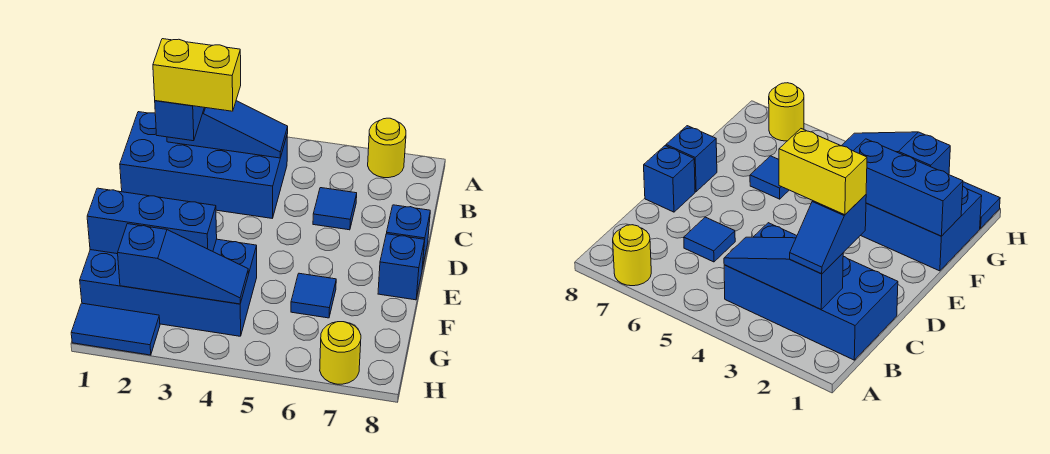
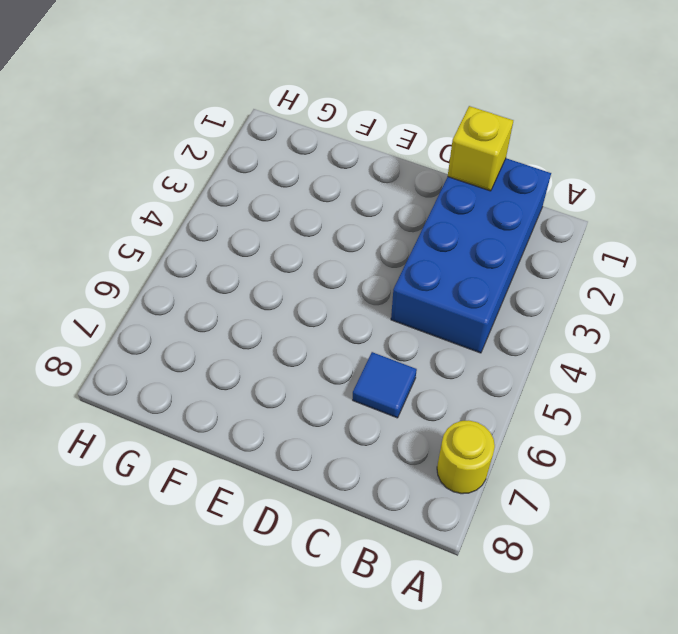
yellow 1x1 brick [448,106,513,191] -> none
none -> blue 1x1 brick [386,205,430,269]
none -> blue 1x1 brick [378,234,425,300]
none -> blue 2x4 brick [80,239,257,336]

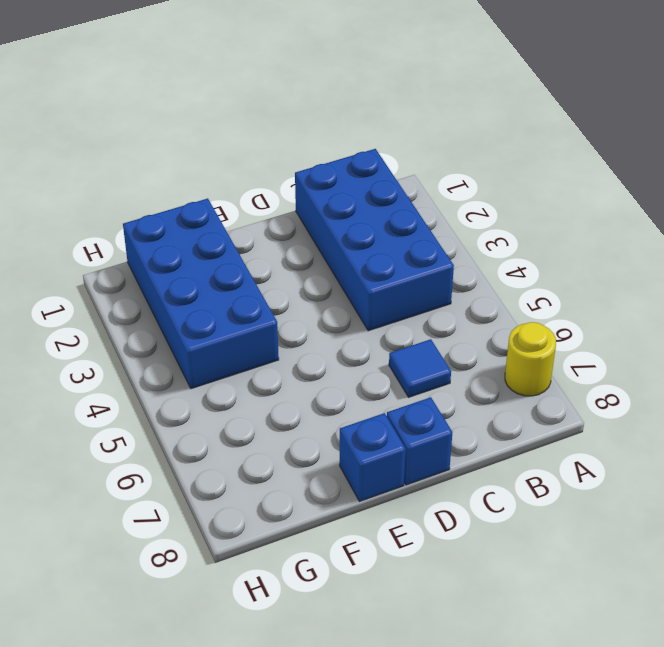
none -> blue 1x1 tile [291,273,336,318]
none -> blue 1x2 tile [71,303,160,355]
none -> yellow 1x1 round brick [320,322,361,384]

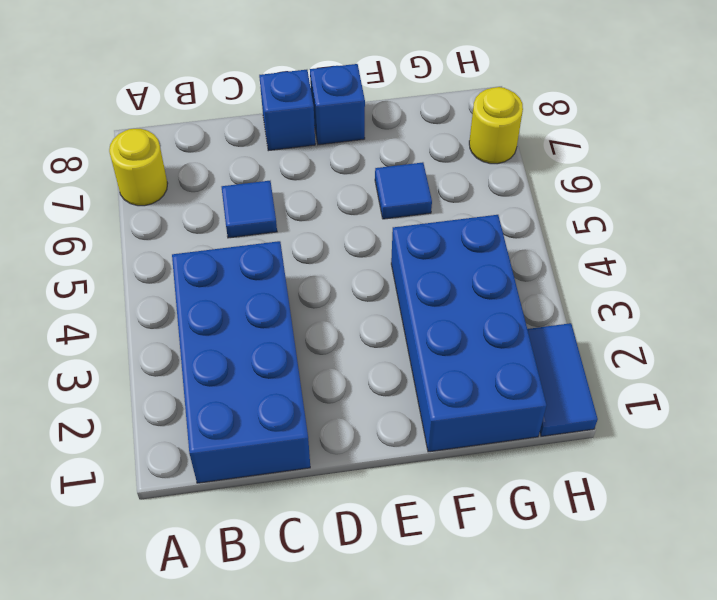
none -> blue 1x3 slope [167,101,288,158]
none -> blue 1x3 brick [87,188,217,254]
none -> blue 1x3 slope [118,224,248,304]

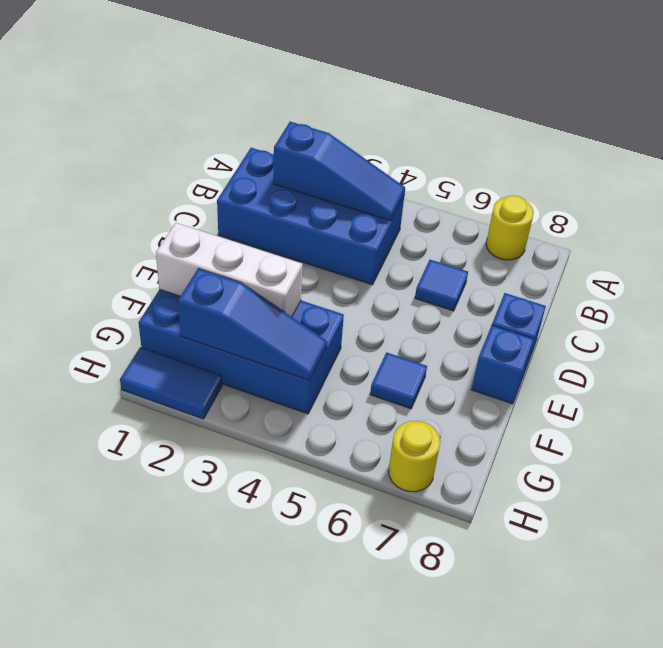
white 1x3 brick [156,223,302,317] -> blue 1x3 brick [87,188,217,254]
none -> blue 1x2 slope [155,101,204,141]
none -> yellow 1x2 brick [153,39,241,111]

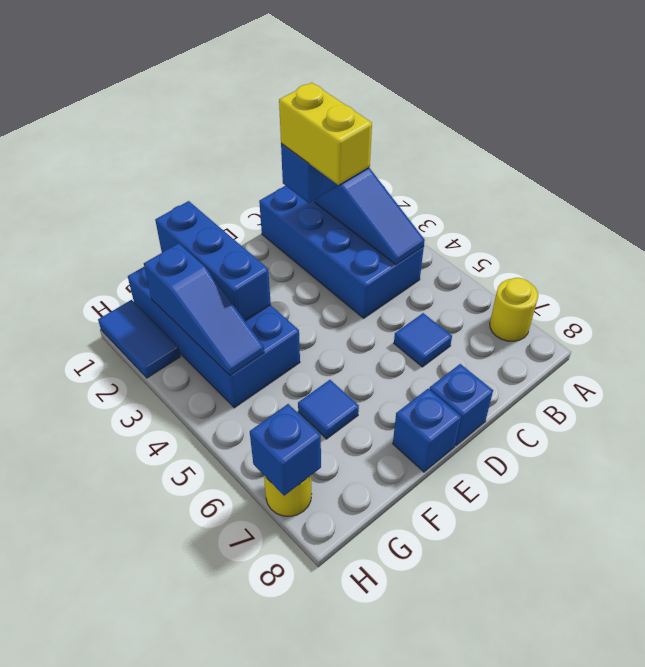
blue 1x1 brick [250,404,321,496] -> none

